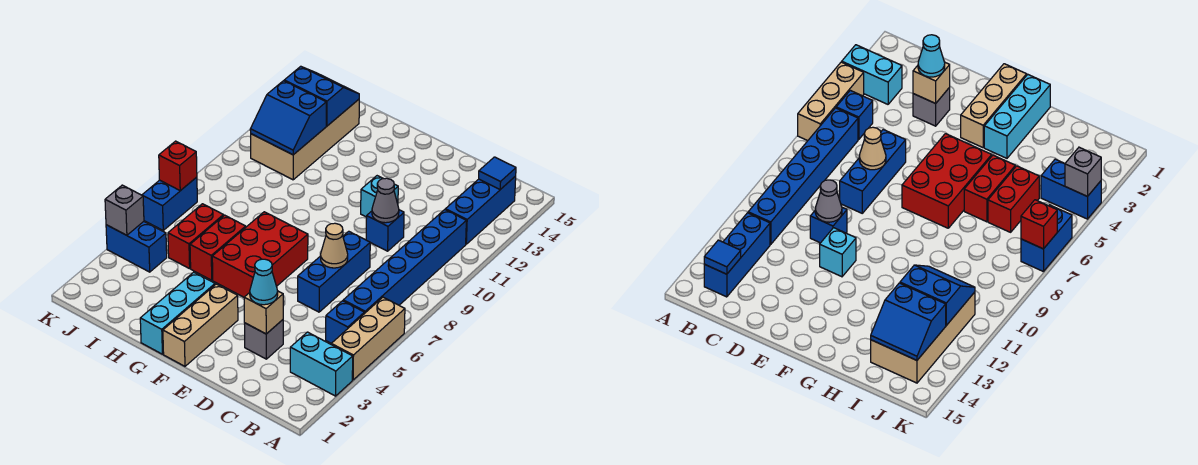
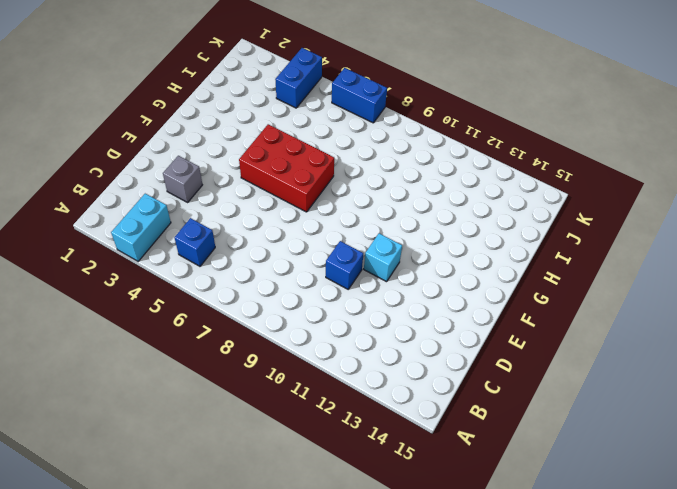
none -> tan 1x3 brick [331,297,405,380]
none -> blue 1x6 brick [343,210,466,314]
none -> blue 1x3 brick [445,176,516,244]

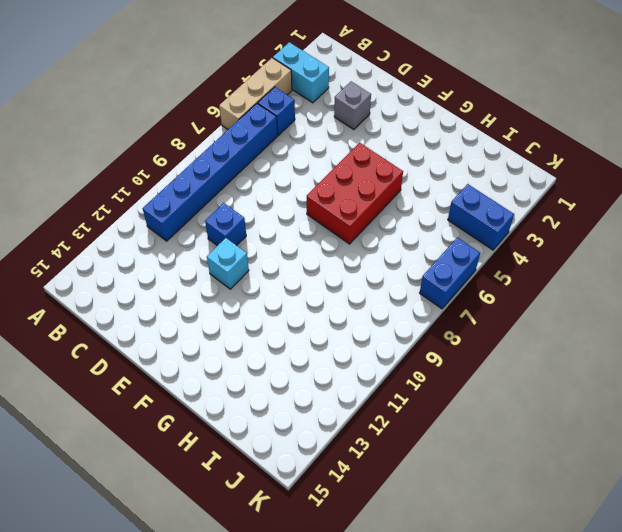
none -> blue 1x3 brick [445,176,516,244]
none -> blue 1x3 brick [298,231,370,312]
none -> tan 1x3 brick [163,284,238,366]

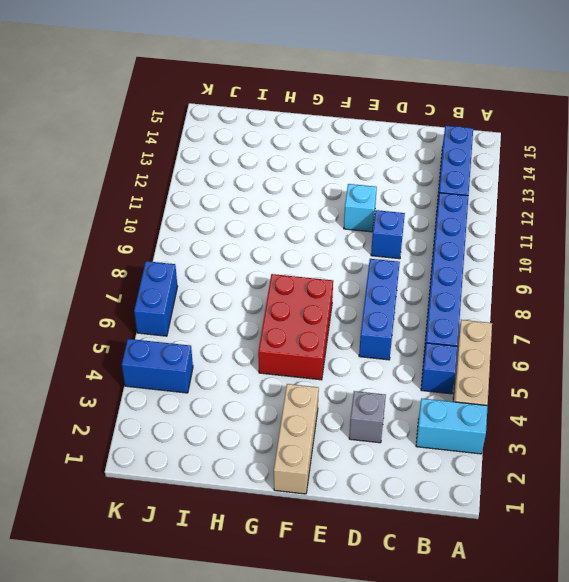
none -> cyan 1x3 brick [140,272,215,354]
none -> red 1x2 brick [190,215,246,280]
none -> red 1x2 brick [168,204,223,269]

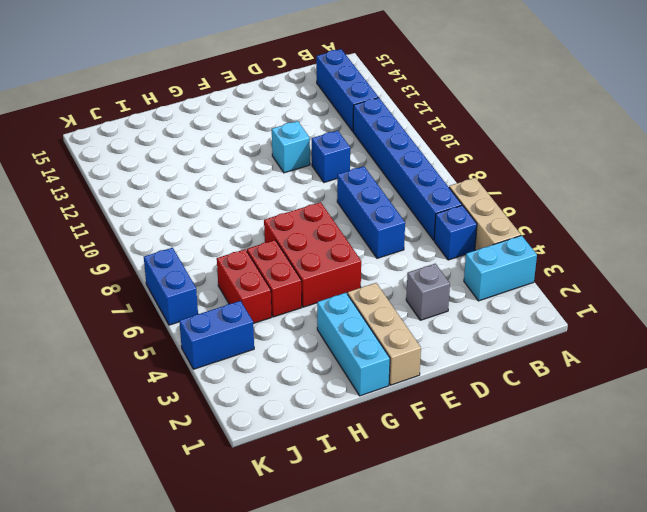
none -> tan 2x4 brick [251,99,359,180]
none -> blue 1x1 tile [479,157,516,189]
none -> tan 1x1 brick [244,291,283,334]

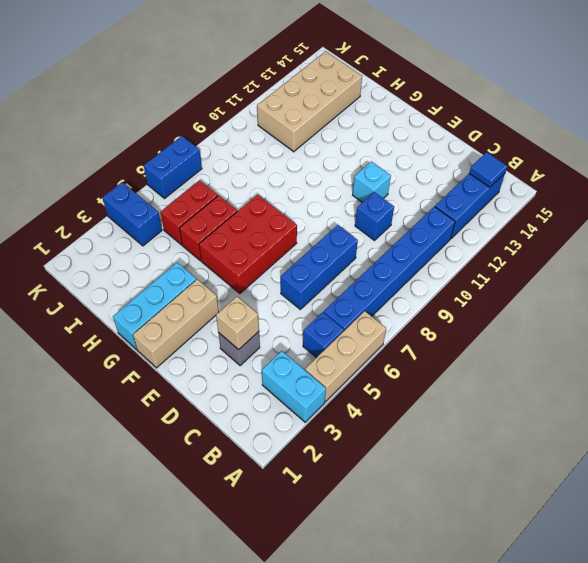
none -> tan 1x1 cone [321,223,348,268]
none -> grey 1x1 cone [372,178,399,223]
none -> blue 2x2 slope [250,81,326,155]

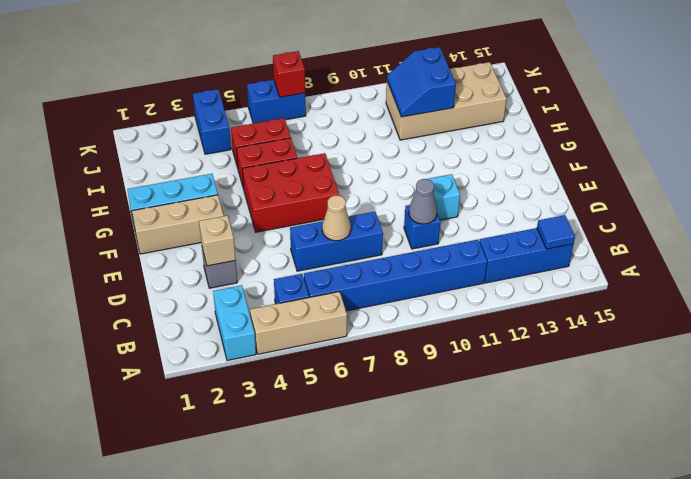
none -> blue 2x2 slope [284,66,359,126]
none -> grey 1x1 brick [105,185,144,235]
none -> cyan 1x1 cone [250,259,278,305]

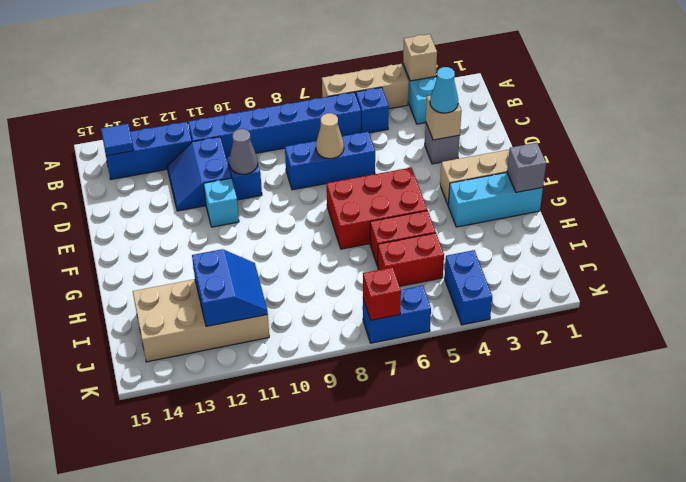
tan 1x1 brick [403,34,437,81] -> none
blue 2x2 slope [167,137,231,211] -> blue 2x2 slope moved to [284,66,359,126]
grey 1x1 brick [507,143,546,192] -> grey 1x1 brick moved to [105,185,144,235]

